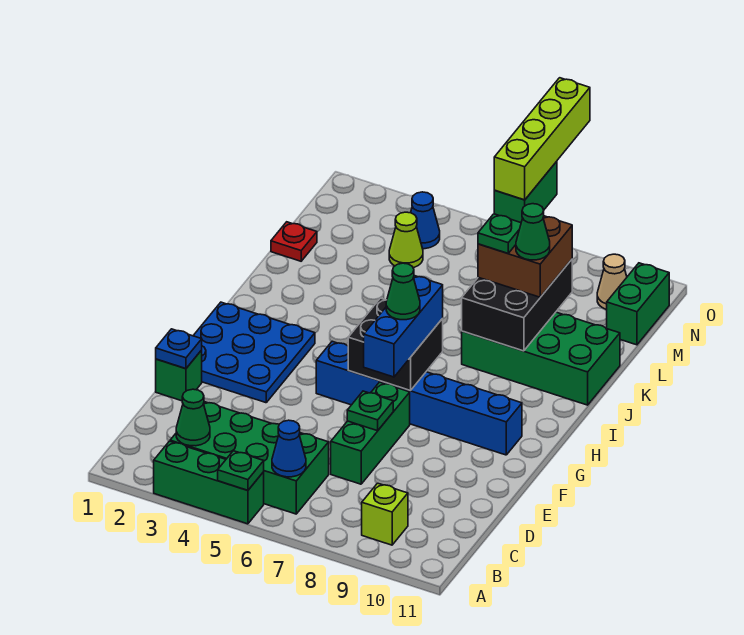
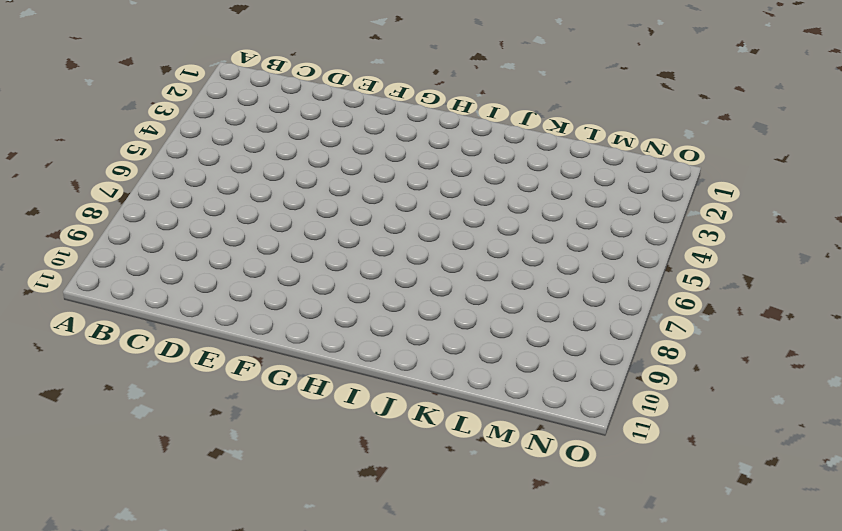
none -> green 1x3 brick [154,441,264,524]
none -> green 2x4 brick [170,402,329,514]
none -> lime 1x1 brick [362,483,408,545]

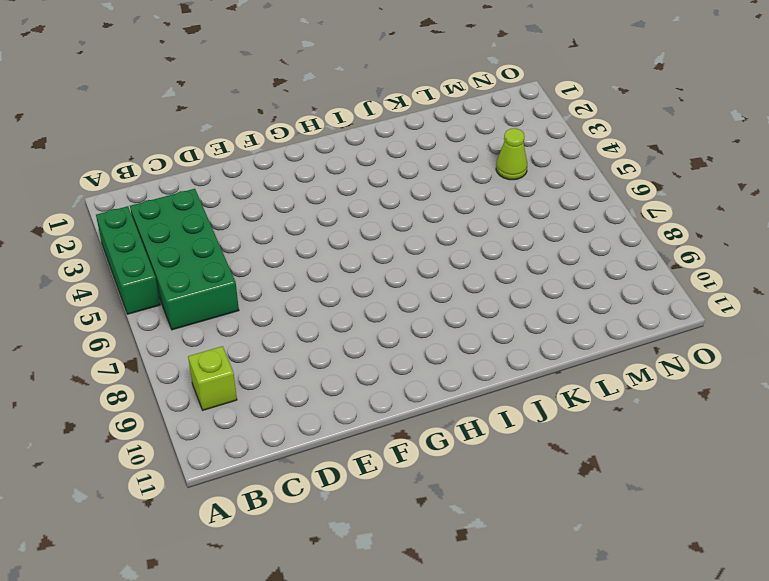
none -> green 1x3 brick [331,382,410,484]
none -> green 1x1 brick [156,350,202,401]
none -> blue 3x3 plate [193,302,315,403]

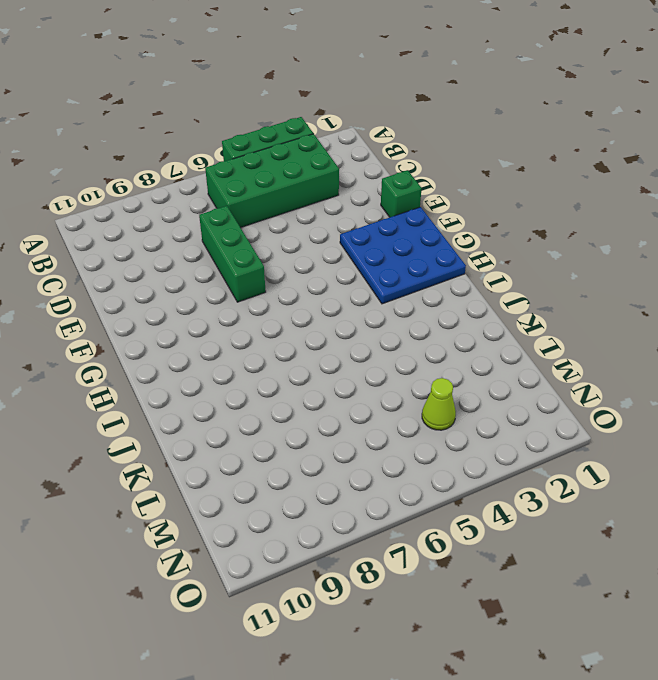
none -> lime 1x1 brick [362,483,408,545]
none -> blue 1x6 brick [316,341,522,455]
none -> green 2x4 brick [462,312,620,405]

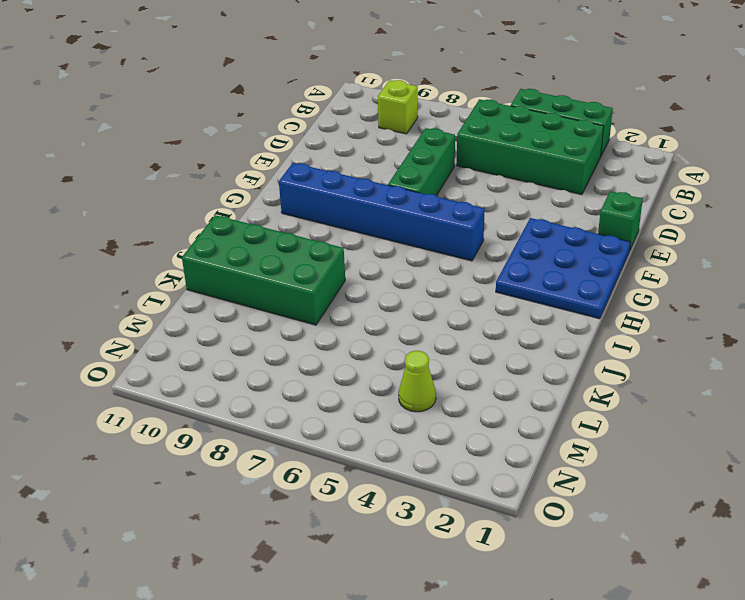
none -> red 1x1 plate [271,222,317,261]
none -> green 1x2 brick [607,263,669,345]
none -> blue 1x1 cone [411,192,440,249]

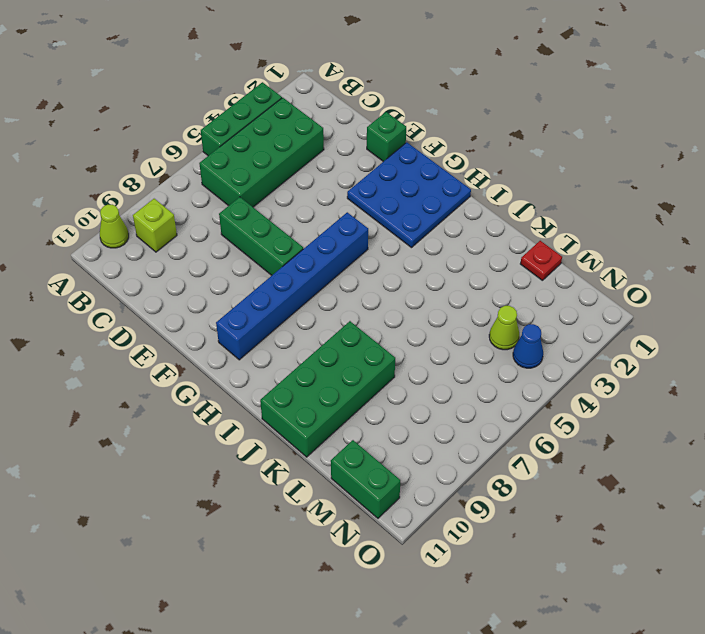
lime 1x1 cone [100,205,129,248] -> none
none -> tan 1x1 cone [597,254,627,310]
none -> green 1x1 plate [218,451,264,490]
none -> green 1x1 cone [176,389,210,446]

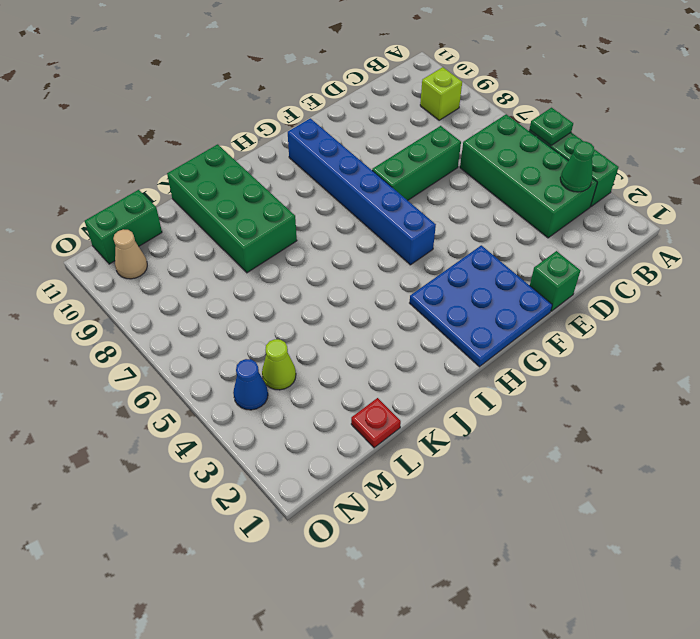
none -> blue 1x1 cone [272,420,306,477]
none -> blue 1x1 plate [156,329,202,369]
none -> green 1x1 plate [347,391,393,431]

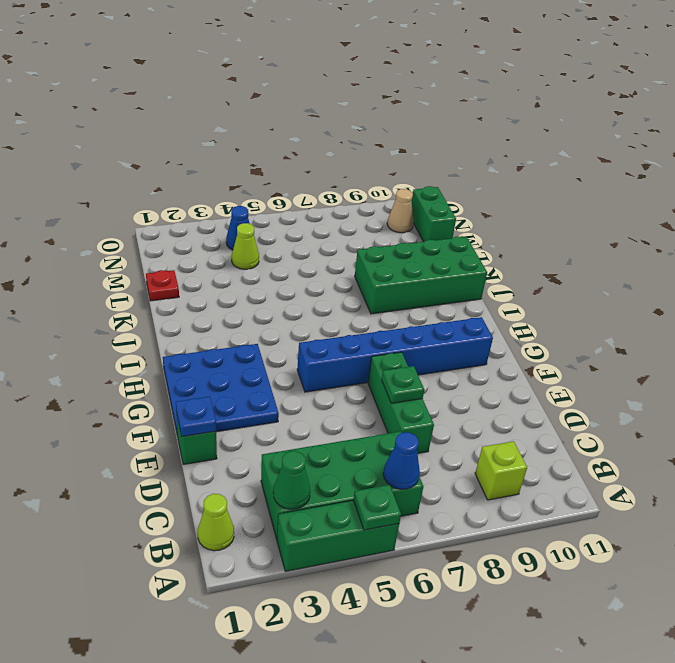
lime 1x1 cone [198,494,234,551] -> none
none -> black 2x2 brick [348,298,443,391]
none -> black 2x3 brick [462,259,572,351]
none -> blue 1x3 brick [364,276,443,377]

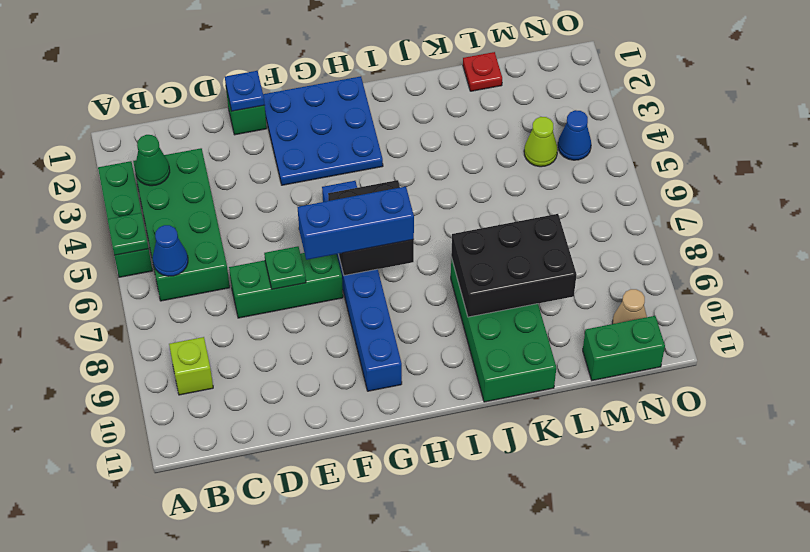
none -> brown 2x2 brick [478,216,572,297]
none -> green 1x1 cone [386,263,420,320]
none -> green 1x1 plate [478,214,521,253]

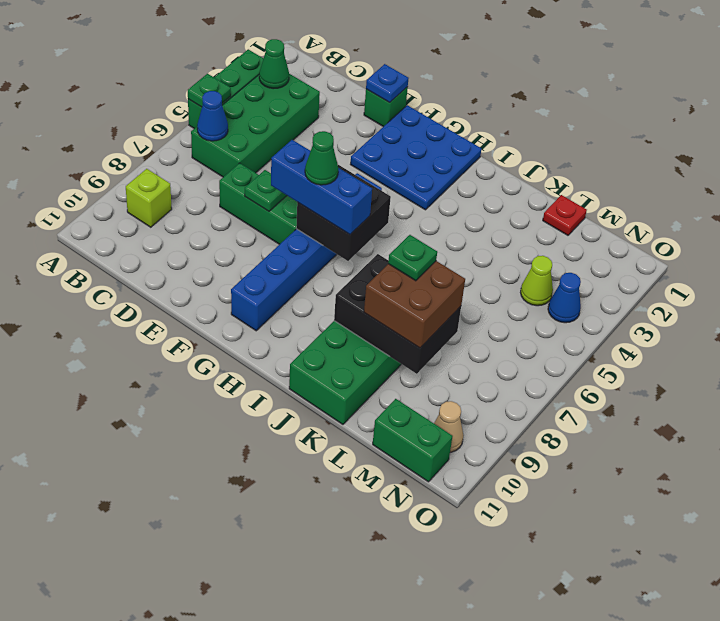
none -> green 1x1 cone [516,204,550,260]
none -> green 1x2 brick [494,161,557,222]
none -> lime 1x4 brick [494,78,590,200]

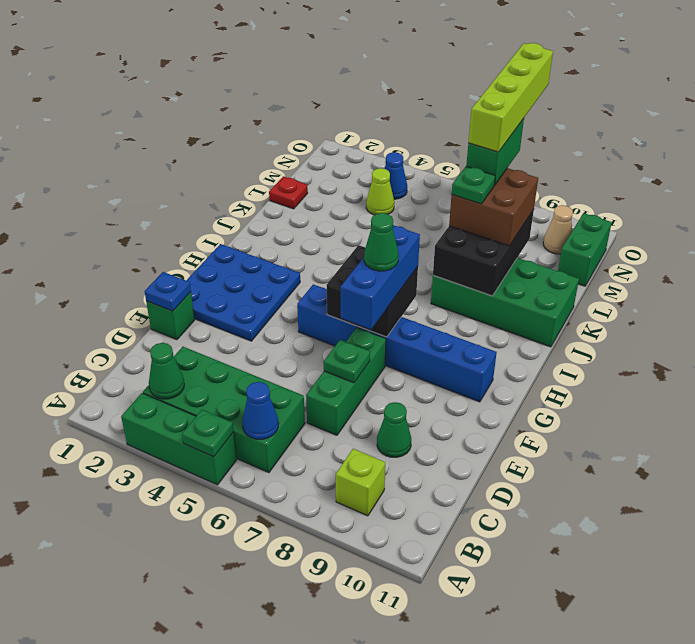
green 1x1 cone [377,402,411,457] -> green 1x1 cone moved to [516,204,550,260]

